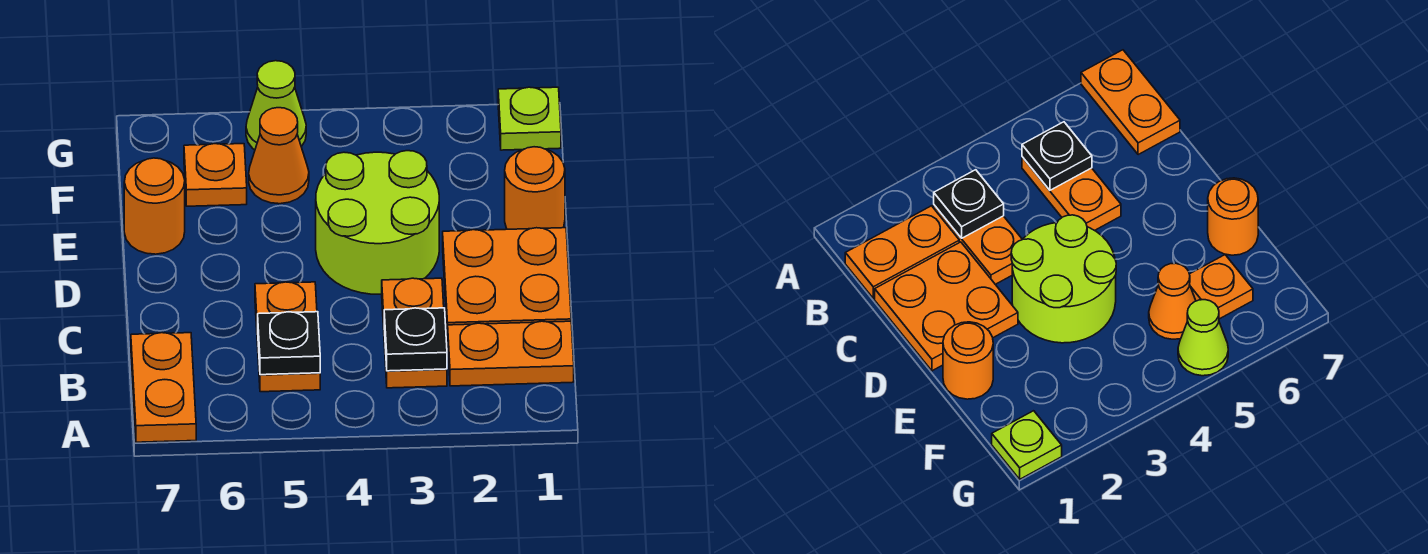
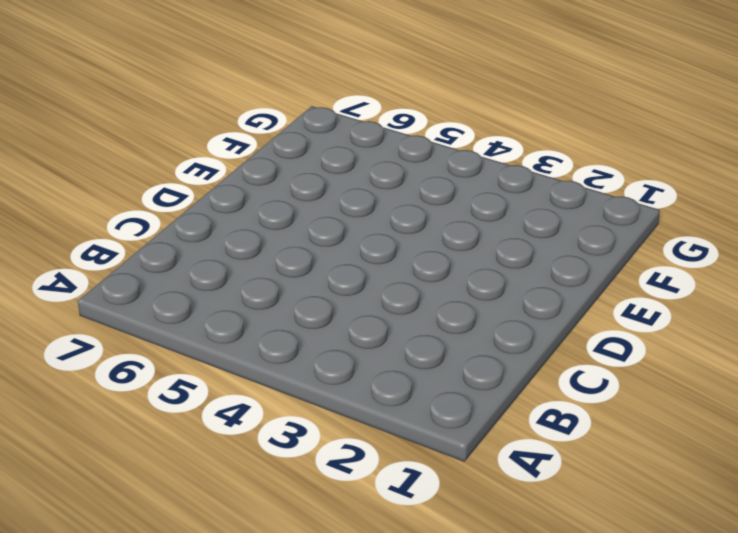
none -> orange 1x2 plate [131,333,196,442]
none -> orange 1x2 plate [448,321,574,386]
none -> orange 1x2 plate [382,278,447,388]

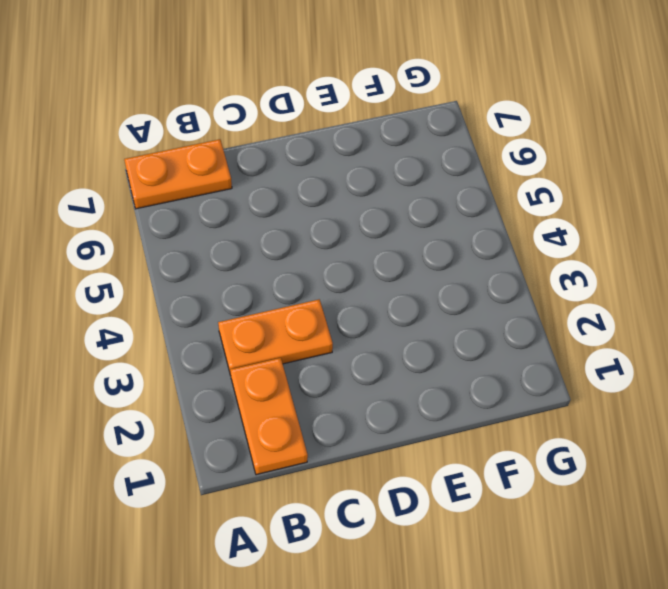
none -> orange 1x2 plate [255,282,320,392]
none -> orange 2x2 plate [443,228,571,338]
none -> lime 2x2 round brick [316,151,439,294]

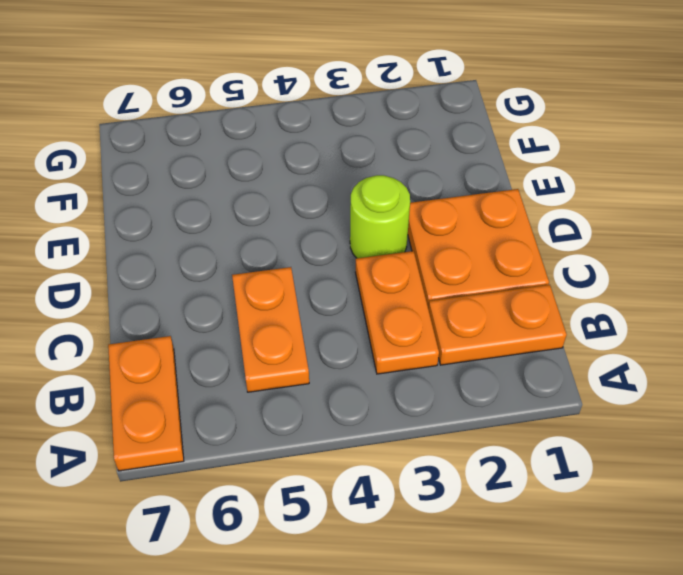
lime 1x1 round brick [350,175,410,258] -> lime 2x2 round brick [316,151,439,294]
none -> orange 1x1 round brick [505,147,565,229]
none -> orange 1x1 round brick [124,158,185,254]
none -> orange 1x1 cone [249,108,309,204]

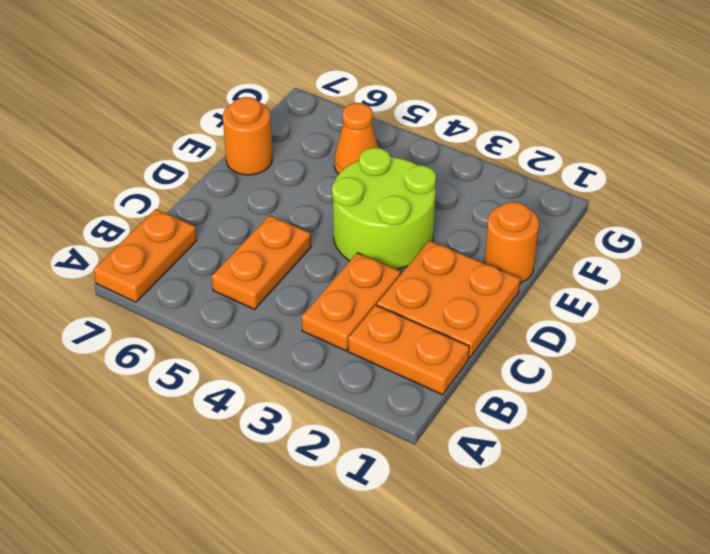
none -> orange 1x1 plate [184,144,247,206]
none -> lime 1x1 plate [498,87,561,150]
none -> lime 1x1 cone [246,61,306,150]

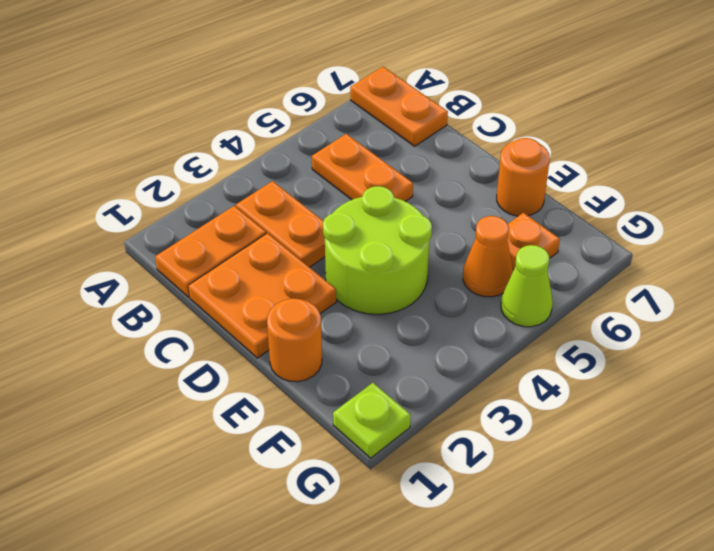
none -> black 1x1 plate [384,308,447,371]
none -> black 1x1 plate [258,312,320,375]

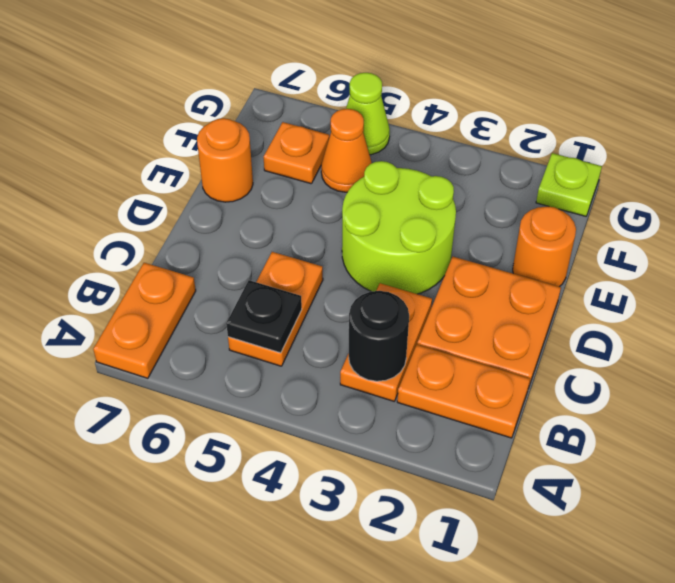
black 1x1 round brick [349,291,409,381] -> black 1x1 plate [384,308,447,371]

